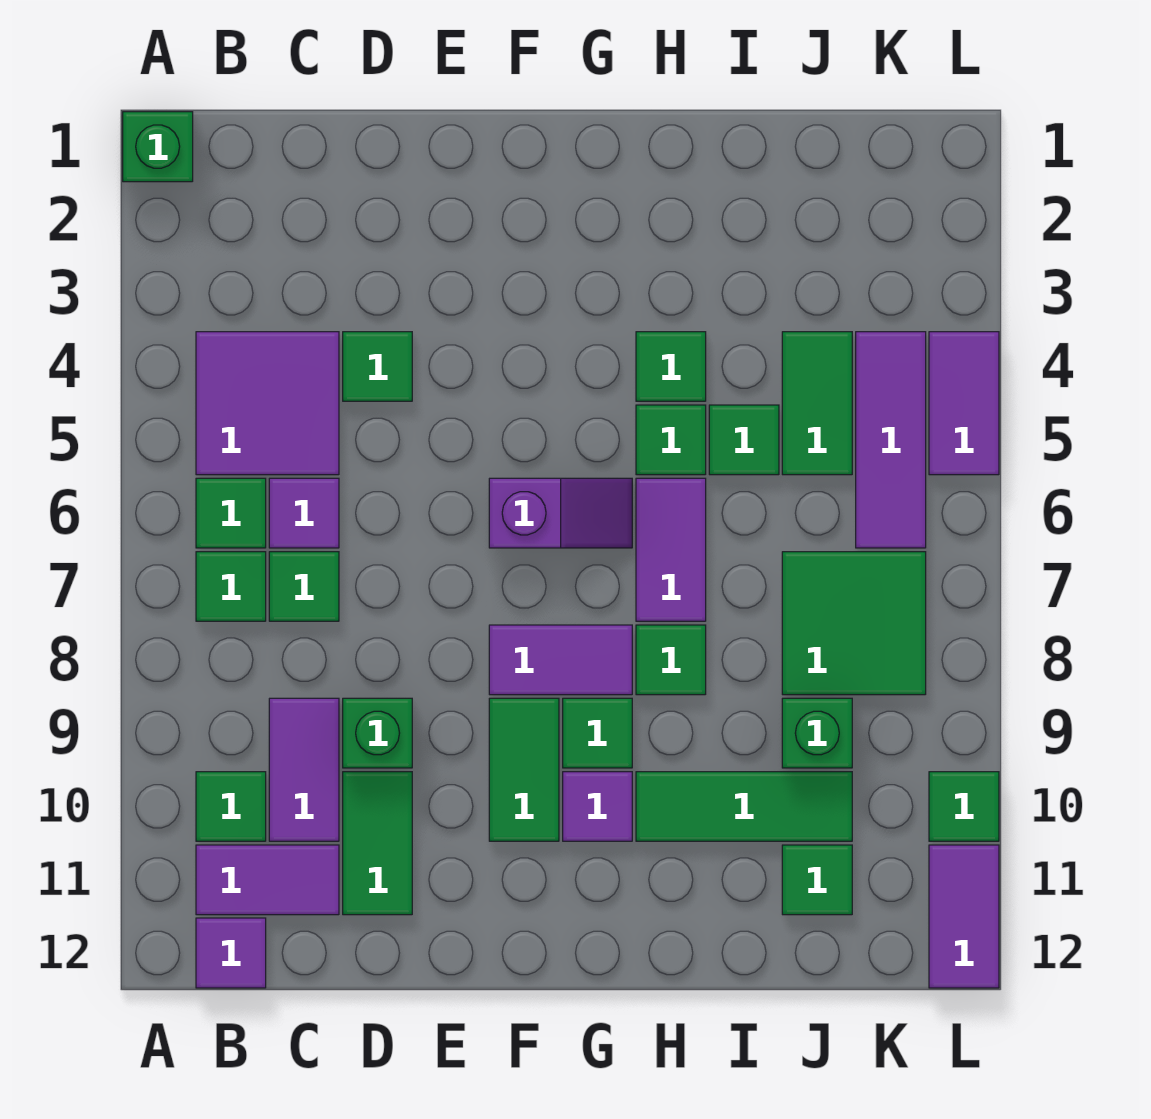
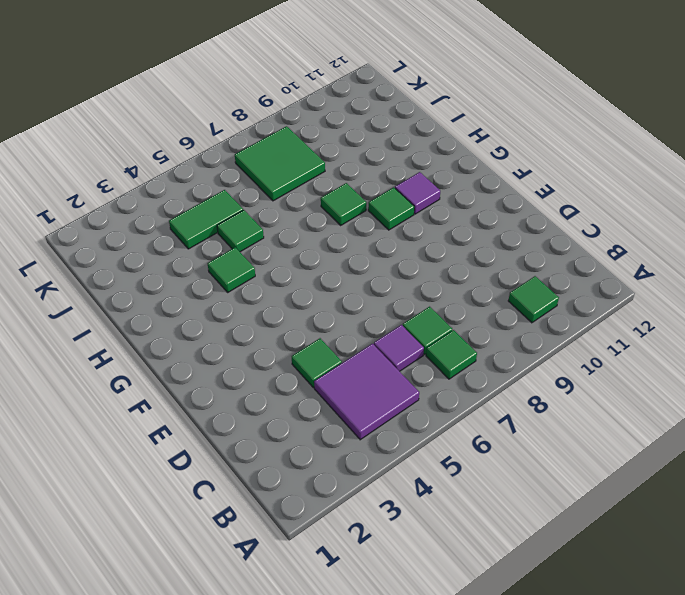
none -> green 1x1 brick [123,112,193,182]
none -> green 1x1 tile [196,478,266,548]
none -> purple 1x2 tile [196,845,339,915]
none -> purple 1x1 tile [196,918,266,988]

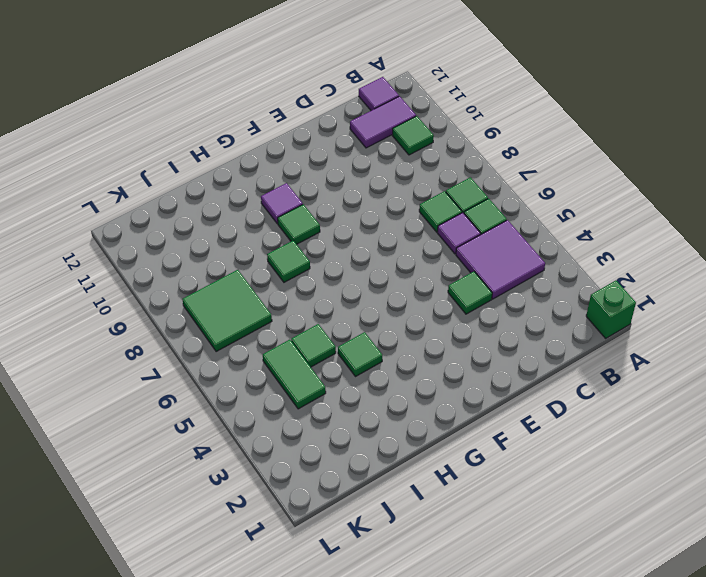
none -> purple 1x2 tile [269,698,339,841]
none -> green 1x1 brick [343,698,412,768]
none -> green 1x2 tile [343,772,412,915]
none -> purple 1x2 slope [489,478,632,548]

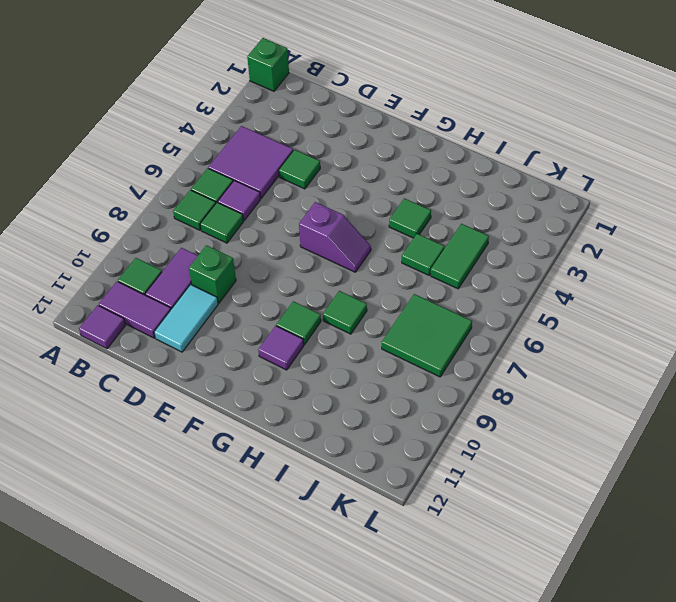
cyan 1x2 tile [154,284,218,352] -> green 1x2 tile [343,772,412,915]
none -> purple 1x2 tile [489,625,632,695]
none -> green 1x2 tile [489,698,559,841]
none -> green 1x1 tile [636,405,706,475]
none -> purple 1x2 tile [636,478,706,621]

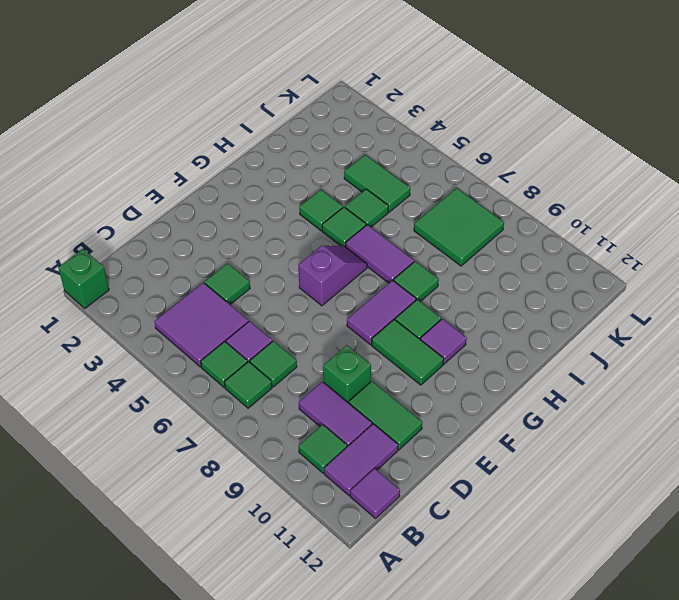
none -> green 1x3 tile [636,772,852,841]
none -> green 1x1 brick [782,698,852,768]
none -> green 1x1 tile [782,845,852,915]
none -> purple 1x3 tile [856,332,926,548]

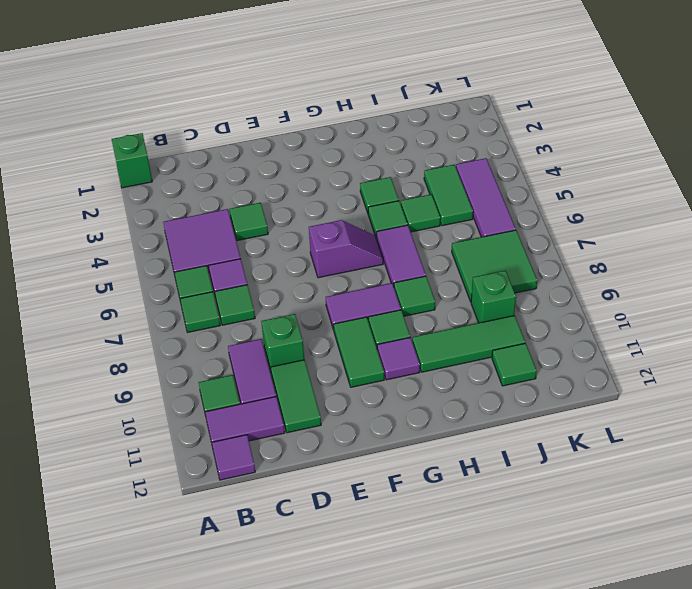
none -> purple 1x2 tile [929,332,999,475]
none -> green 1x1 tile [929,772,999,841]
none -> purple 1x2 tile [929,845,999,988]

